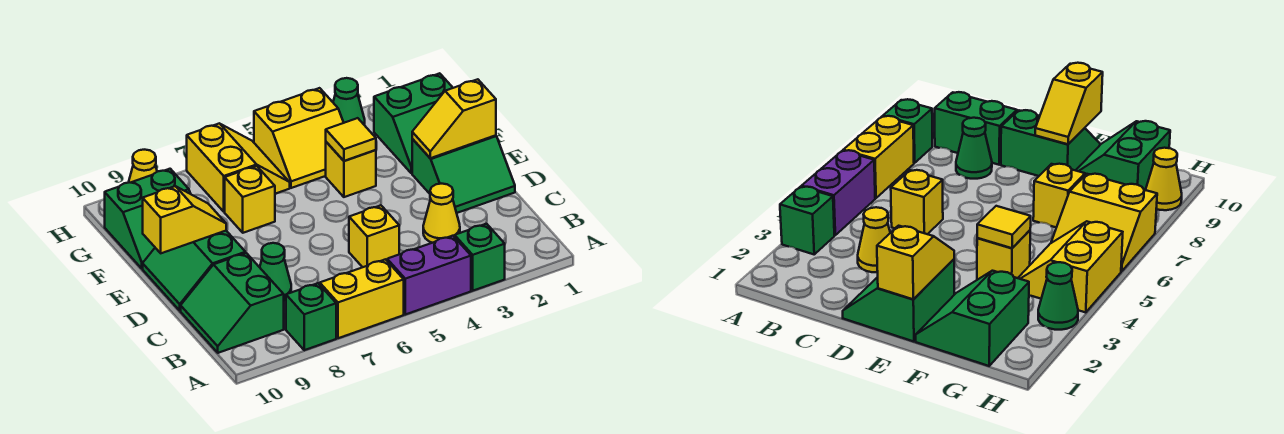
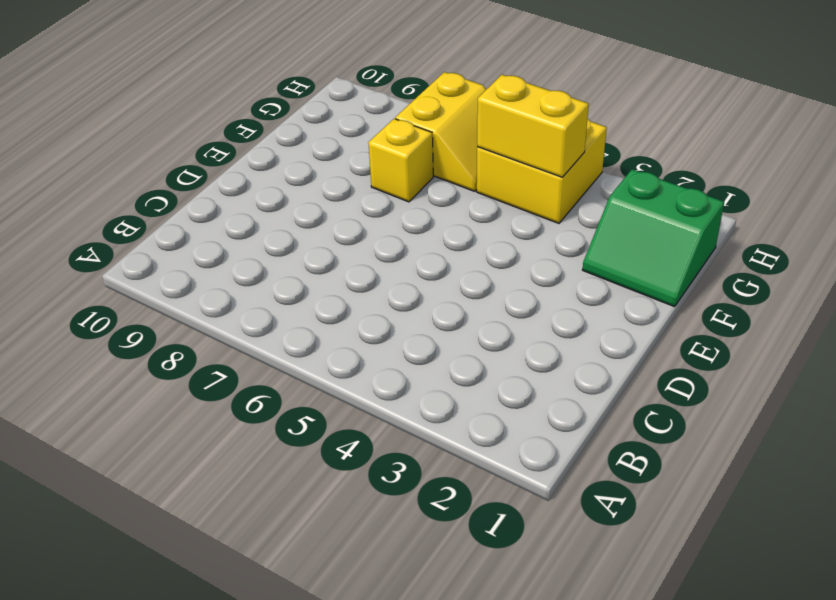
yellow 2x2 brick [477,119,607,223] -> yellow 2x2 slope [254,88,344,188]
yellow 1x2 brick [477,75,589,177] -> yellow 1x2 brick moved to [320,259,404,338]
none -> green 1x1 brick [455,224,505,291]
none -> purple 1x2 brick [387,236,471,315]
none -> green 1x1 brick [286,283,336,350]

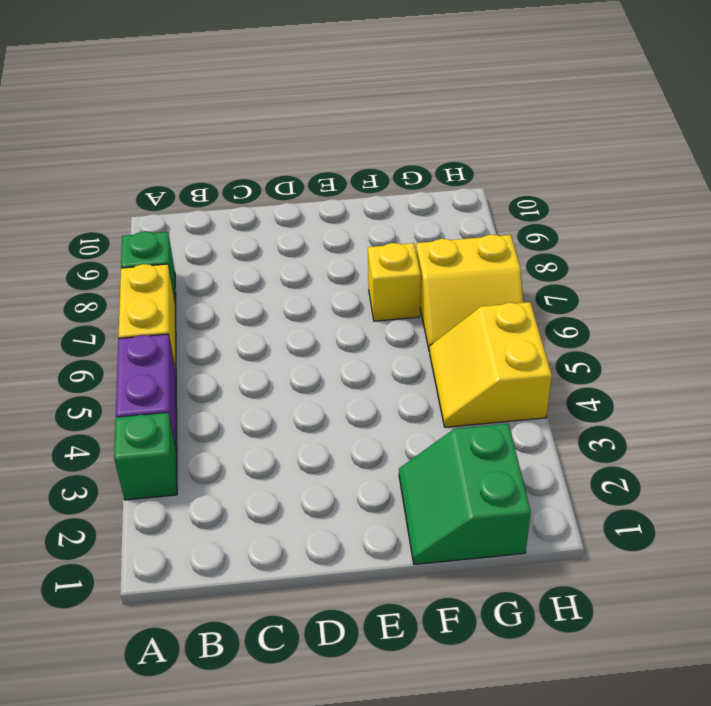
none -> green 2x2 slope [181,253,284,353]
none -> yellow 1x1 cone [423,184,460,243]
none -> yellow 1x1 brick [349,205,399,267]

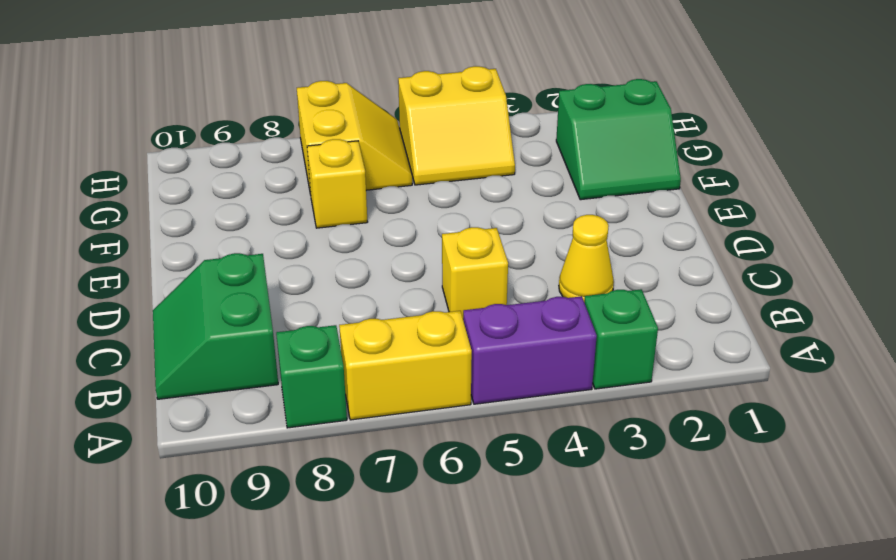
none -> green 1x1 cone [260,243,291,301]
none -> green 2x2 slope [412,135,515,213]
none -> green 2x2 slope [143,231,245,311]

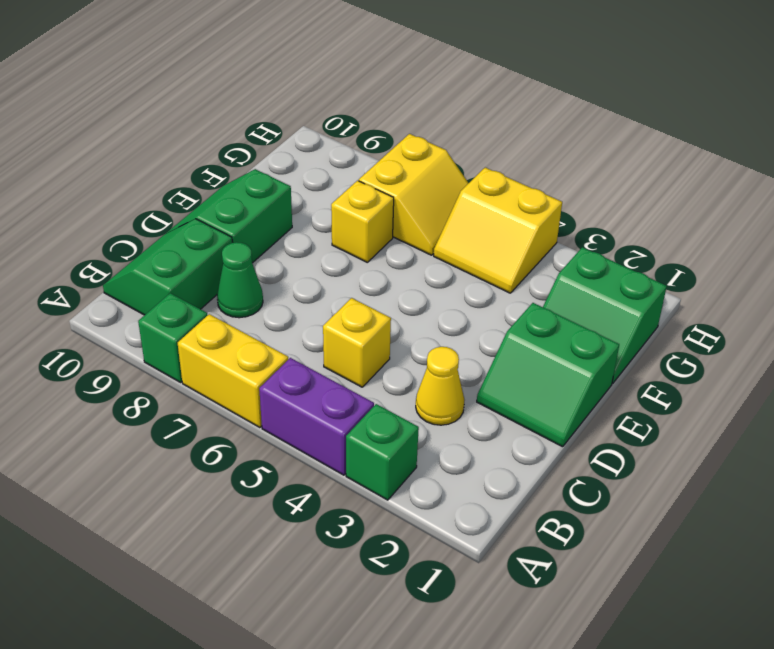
none -> yellow 1x1 brick [326,142,376,197]
none -> green 2x2 slope [105,169,191,268]
none -> green 1x1 cone [333,78,365,125]

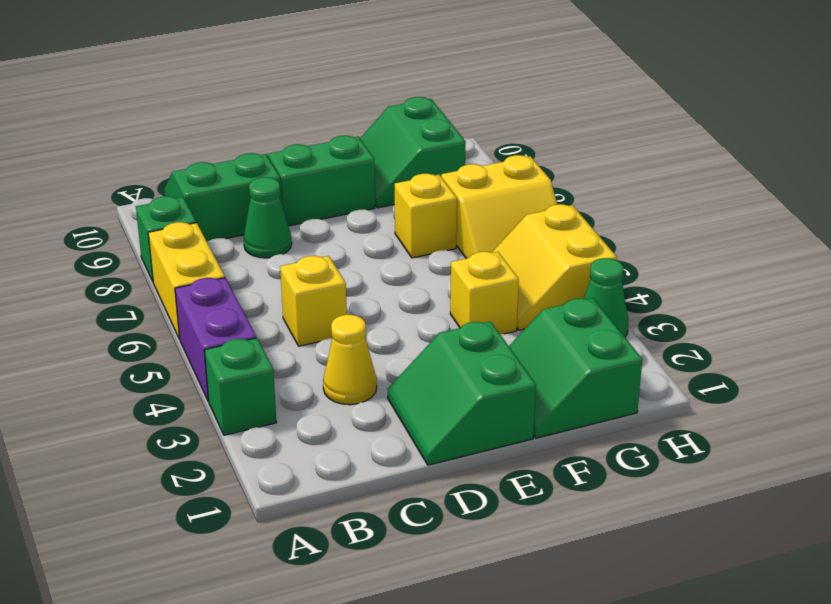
none -> yellow 1x1 cone [128,150,157,183]
none -> yellow 1x2 slope [412,79,496,158]
none -> yellow 1x2 slope [143,186,226,253]

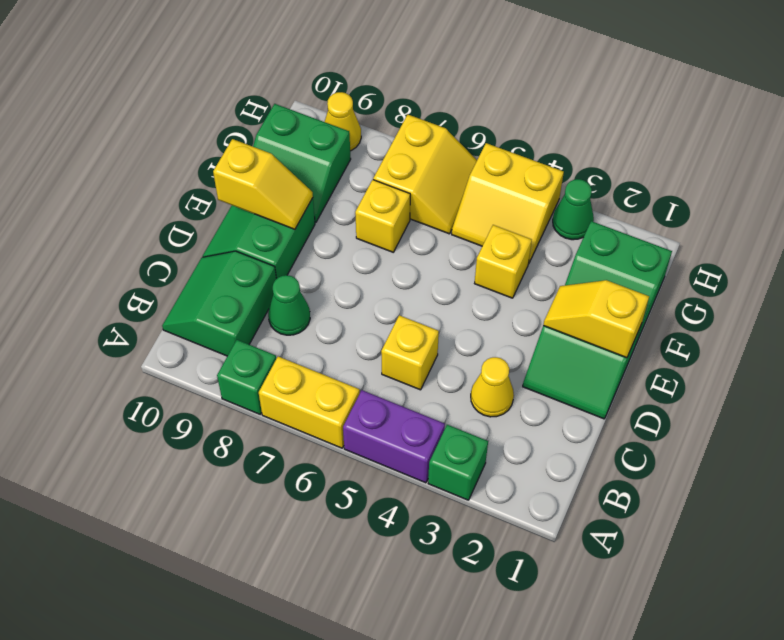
none -> yellow 1x1 tile [326,118,376,161]

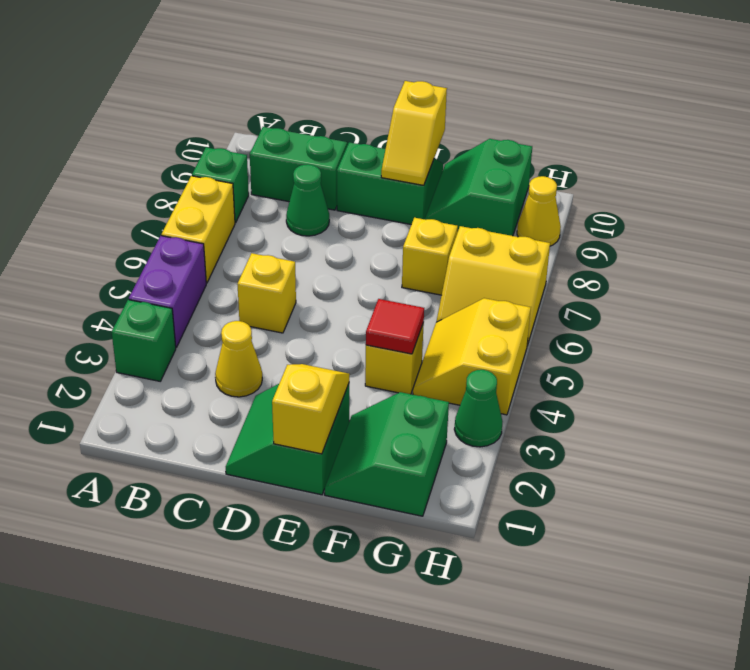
red 1x1 tile [366,299,424,354] -> yellow 1x1 tile [326,118,376,161]

